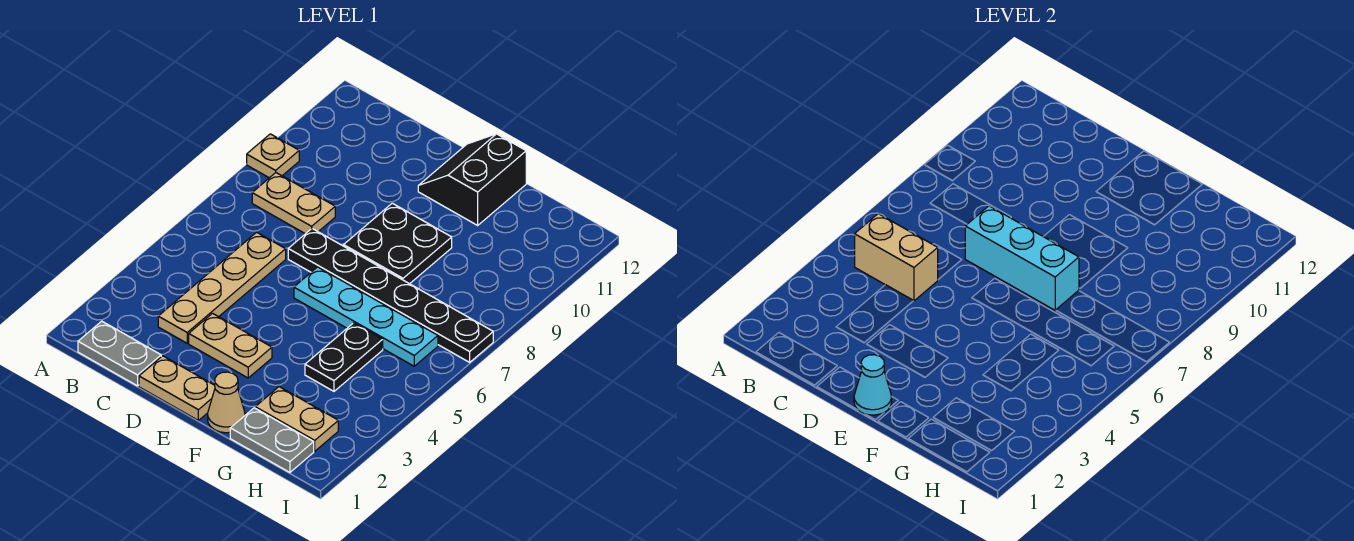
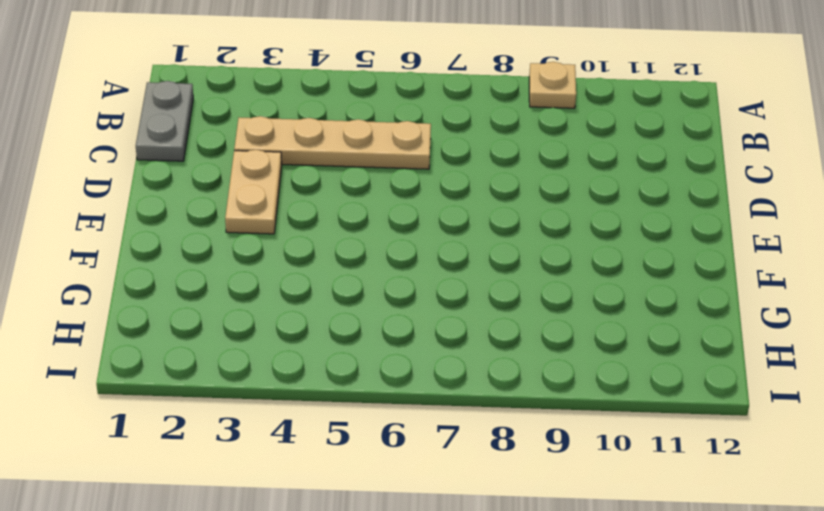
none -> tan 1x2 plate [252,173,335,234]
none -> tan 1x2 plate [139,356,215,420]
none -> black 1x6 plate [288,229,493,362]

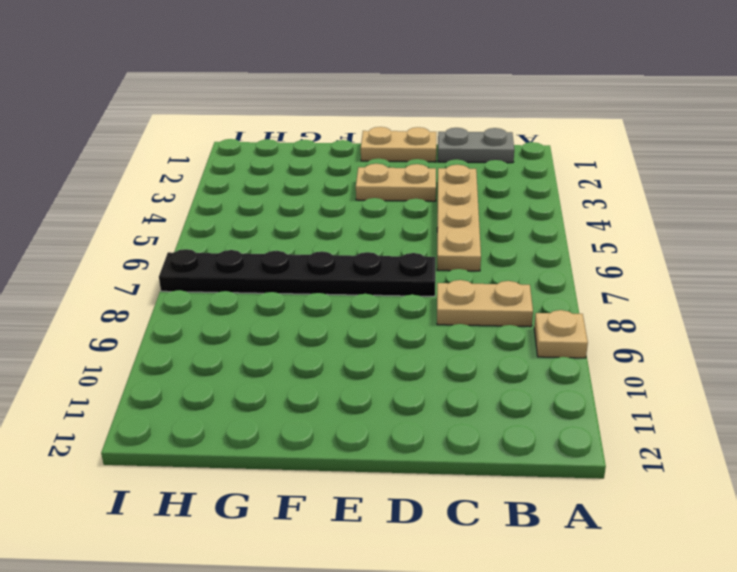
none -> cyan 1x4 plate [294,267,438,366]
none -> black 2x2 plate [344,203,452,284]
none -> black 2x2 slope [418,134,526,225]

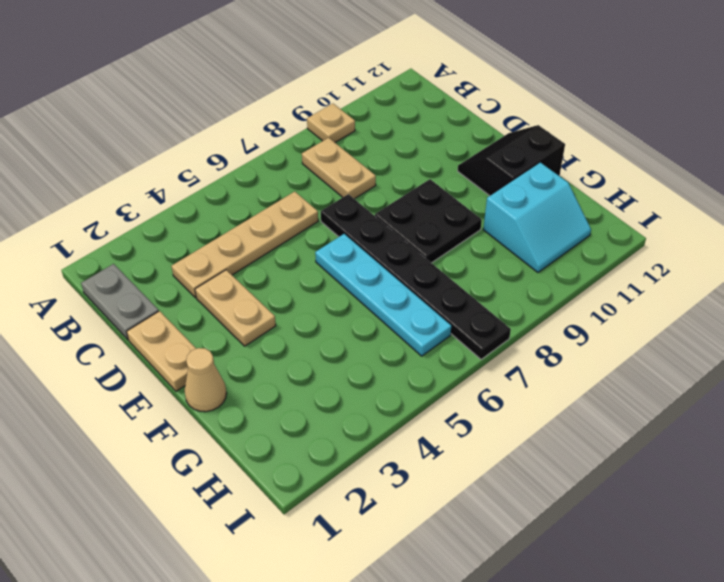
cyan 2x2 slope [483,163,591,272] -> none
none -> grey 1x2 plate [230,408,314,472]
none -> tan 1x2 plate [255,387,338,451]
none -> black 1x2 plate [305,323,383,391]

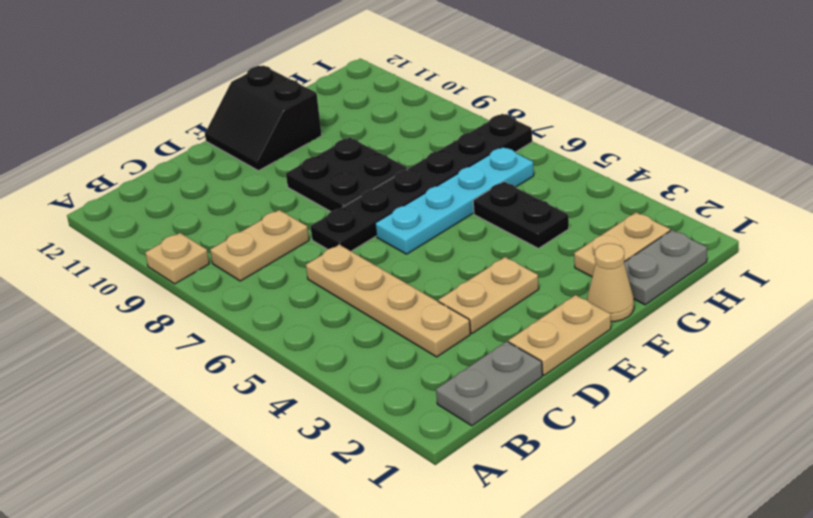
none -> tan 1x2 brick [855,214,938,301]
none -> cyan 1x3 brick [965,206,1079,310]
none -> cyan 1x1 cone [854,355,892,415]

